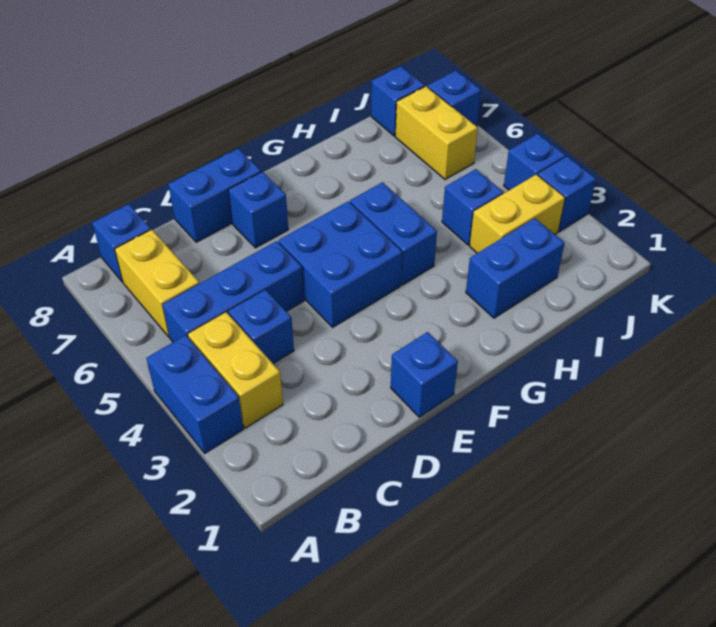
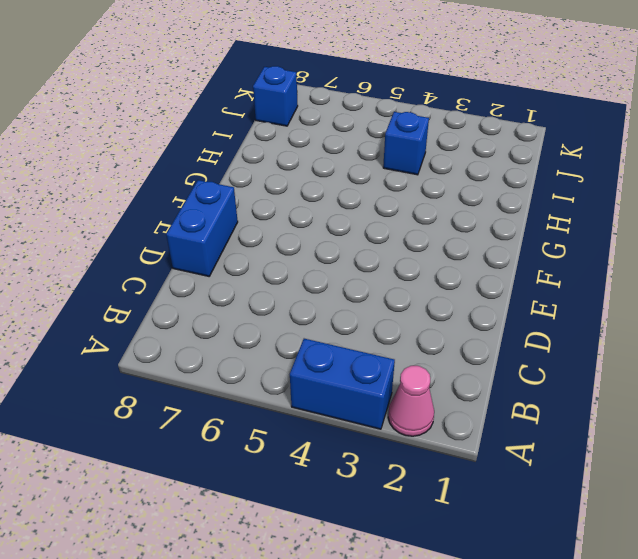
pink 1x1 cone [388,366,434,436] -> none
none -> yellow 1x2 brick [188,312,283,428]
none -> blue 1x3 brick [163,241,304,342]
none -> yellow 1x2 brick [115,229,199,337]

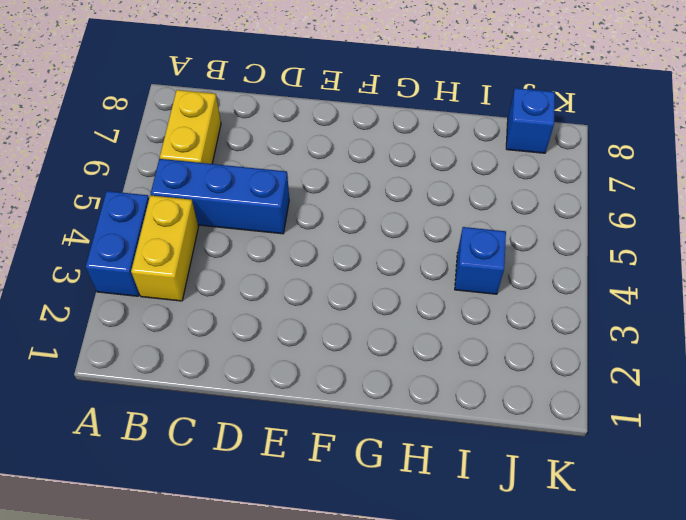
none -> blue 1x1 brick [92,204,151,282]
none -> blue 1x1 brick [228,290,294,363]
none -> blue 1x2 brick [168,149,261,242]

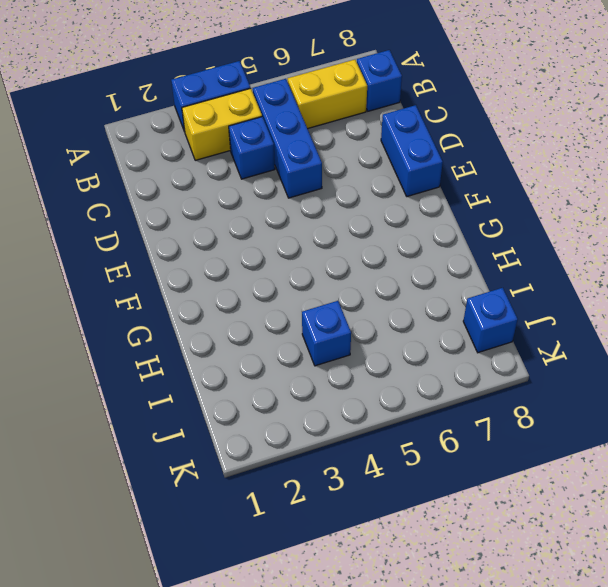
none -> blue 1x1 brick [391,332,458,417]
none -> blue 2x2 brick [278,201,402,328]
none -> blue 1x1 brick [228,172,288,248]

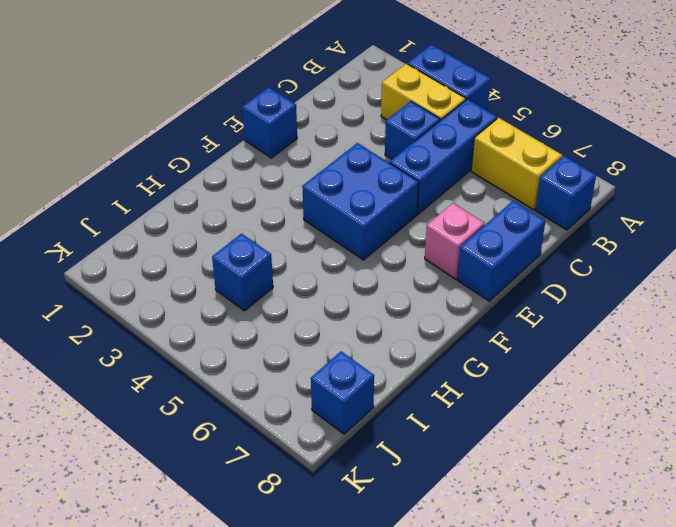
pink 1x1 brick [425,203,485,279] -> blue 1x1 brick [228,172,288,248]
none -> blue 1x2 brick [350,182,437,285]
none -> blue 1x2 brick [466,218,565,318]
none -> yellow 1x2 brick [470,174,565,253]

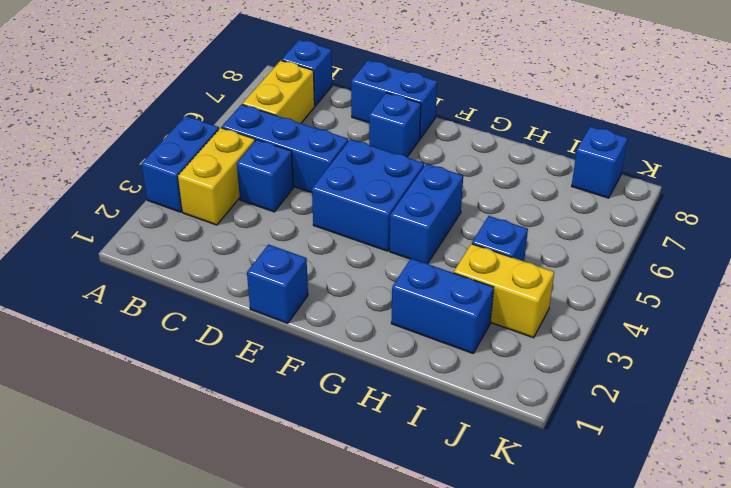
none -> yellow 1x2 brick [395,86,478,179]
none -> blue 1x1 brick [538,156,596,232]
none -> blue 1x1 brick [504,134,566,190]

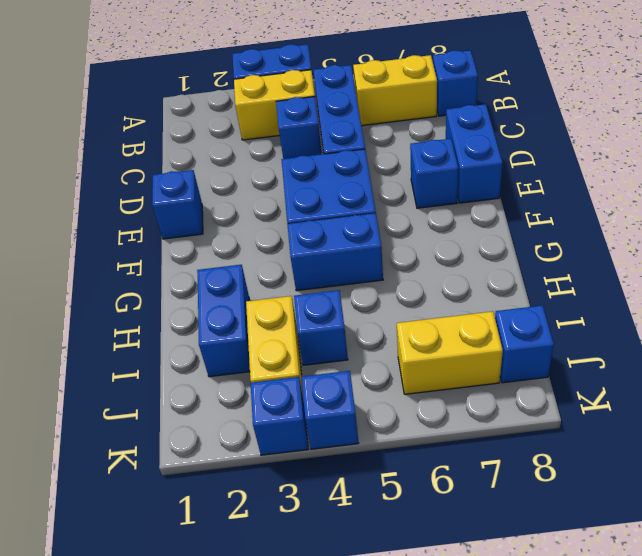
none -> blue 1x1 brick [427,71,481,126]

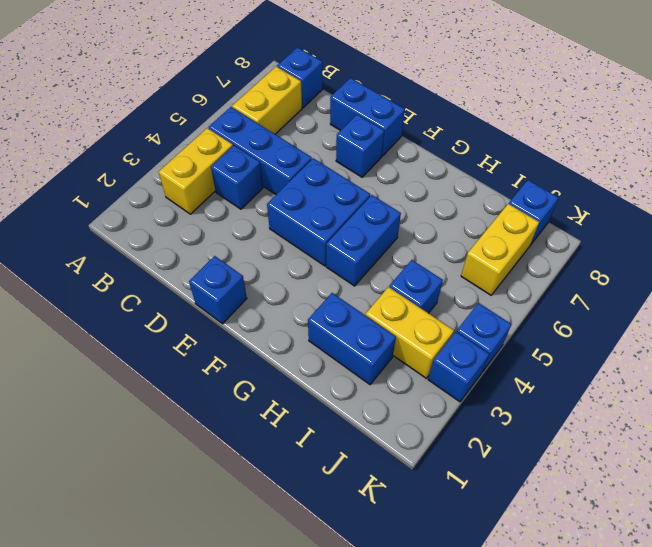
none -> blue 1x2 brick [146,335,244,453]
none -> blue 1x1 brick [427,71,481,126]

